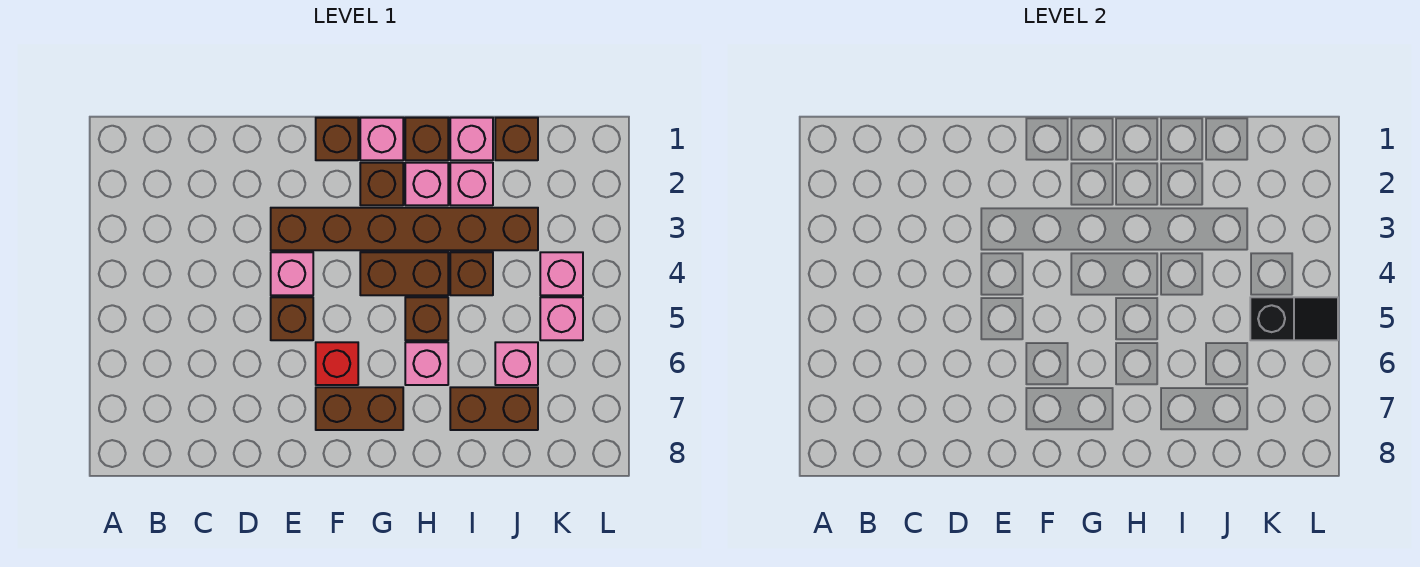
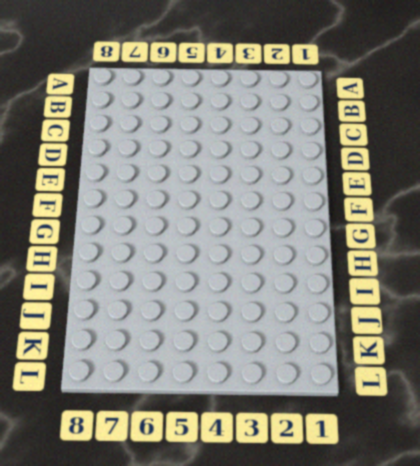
none -> brown 1x6 brick [271,208,538,250]
none -> pink 1x1 brick [271,252,313,295]
none -> brown 1x1 brick [271,297,313,340]

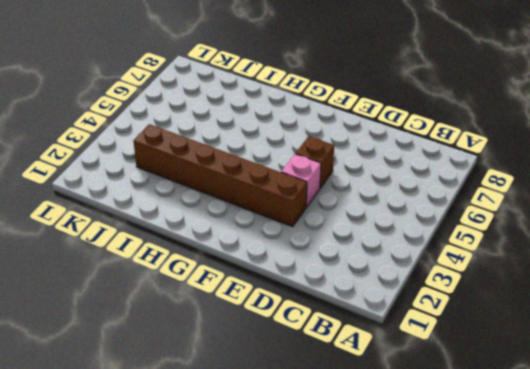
none -> brown 1x1 brick [316,118,358,160]
none -> red 1x1 brick [316,342,358,385]
none -> brown 1x2 brick [316,387,403,430]

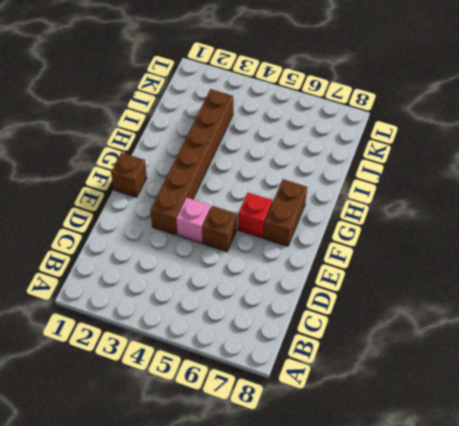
none -> pink 1x1 brick [360,118,403,160]
none -> brown 1x1 brick [360,163,403,205]
none -> brown 1x2 brick [360,252,448,295]

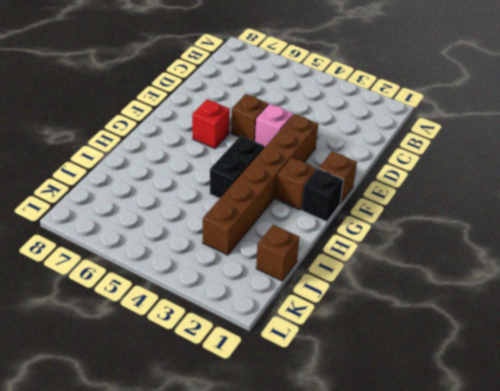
black 1x1 brick [302,169,343,222] -> pink 1x1 brick [360,118,403,160]
black 1x2 brick [210,136,265,199] -> brown 1x2 brick [360,252,448,295]
none -> brown 1x2 brick [316,387,403,430]
none -> brown 1x1 brick [405,118,448,160]
none -> pink 1x1 brick [405,163,448,205]

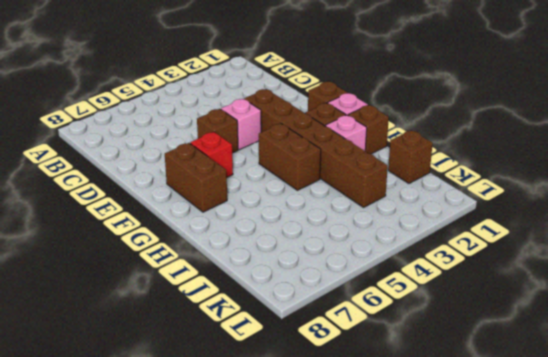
none -> brown 1x1 brick [405,297,448,340]
none -> pink 1x1 brick [405,342,448,385]
none -> pink 1x1 brick [450,118,493,160]

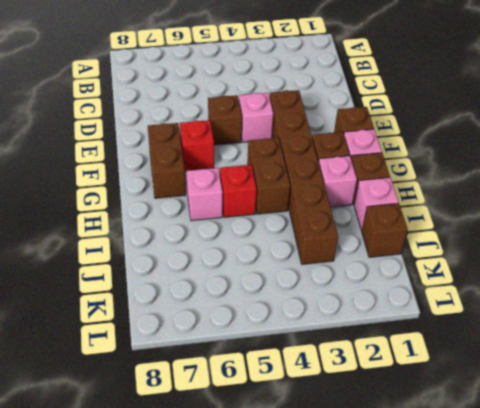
red 1x1 brick [220,165,257,217] -> brown 1x1 brick [405,297,448,340]
none -> pink 1x1 brick [450,163,493,205]
none -> brown 1x1 brick [450,252,493,295]
none -> brown 1x2 brick [450,387,538,430]

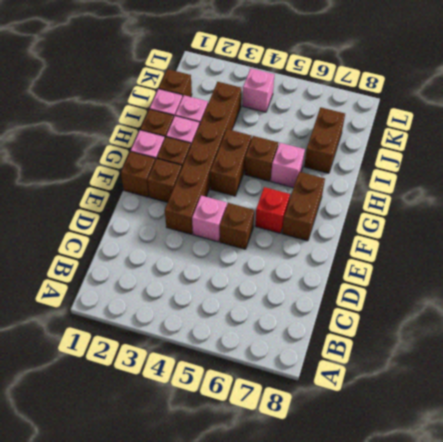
brown 1x1 brick [147,159,182,202] -> brown 1x1 brick moved to [450,252,493,295]
none -> pink 1x1 brick [495,342,538,385]
none -> pink 1x1 brick [540,297,583,340]
none -> black 1x2 slope [1250,297,1338,340]

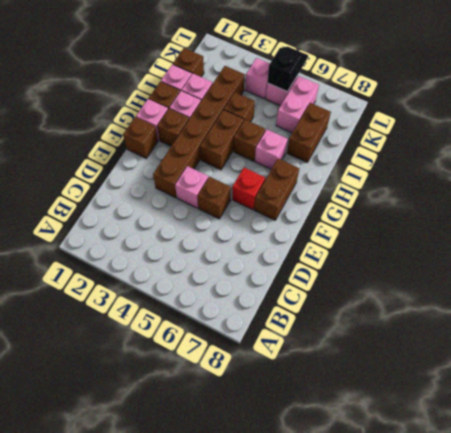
pink 1x2 brick [276,76,319,133] -> pink 1x1 brick [495,342,538,385]

